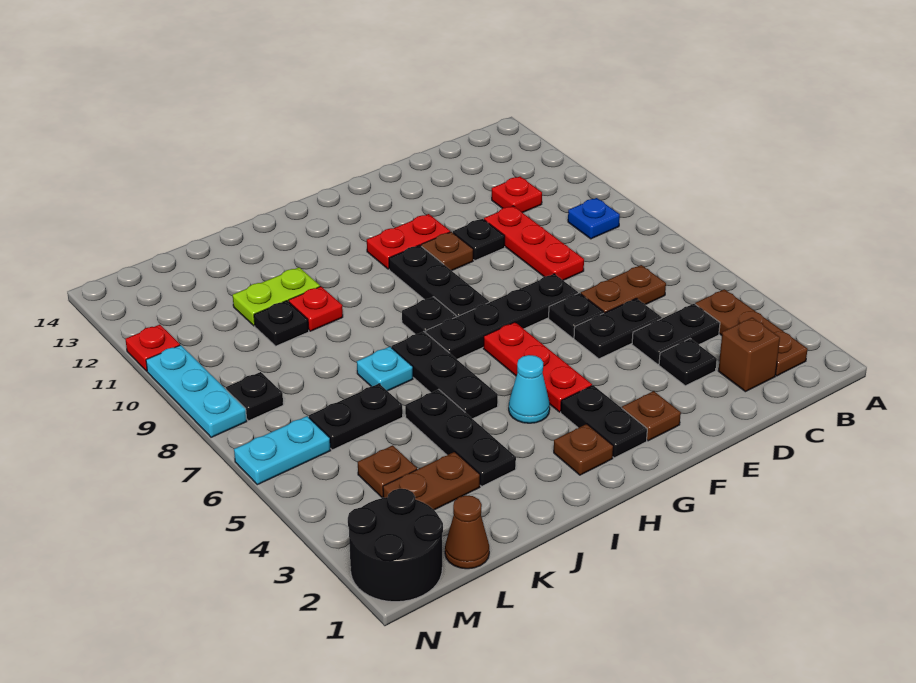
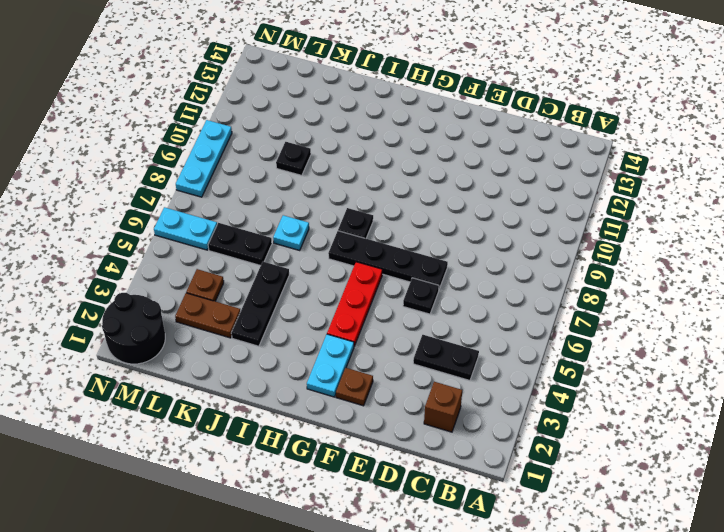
cyan 1x2 plate [307,334,354,397] -> black 1x2 plate [561,385,647,458]
none -> brown 1x3 plate [695,289,808,376]
none -> blue 1x1 plate [568,198,620,239]
none -> brown 1x2 plate [581,265,666,313]
none -> red 1x1 plate [492,177,542,213]

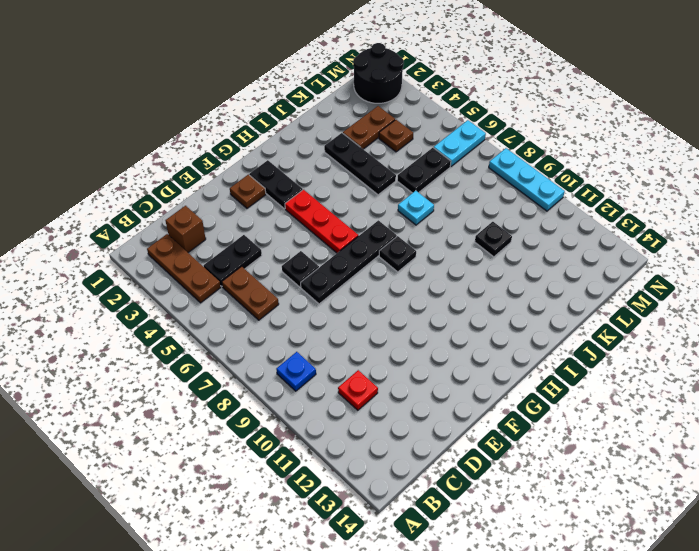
brown 1x2 plate [222,267,279,320] -> brown 1x2 plate turned to [581,265,666,313]
none -> black 1x1 plate [659,339,717,386]
none -> black 1x2 plate [574,298,662,359]
none -> red 1x3 plate [484,206,584,281]
none -> black 1x1 plate [453,219,505,260]

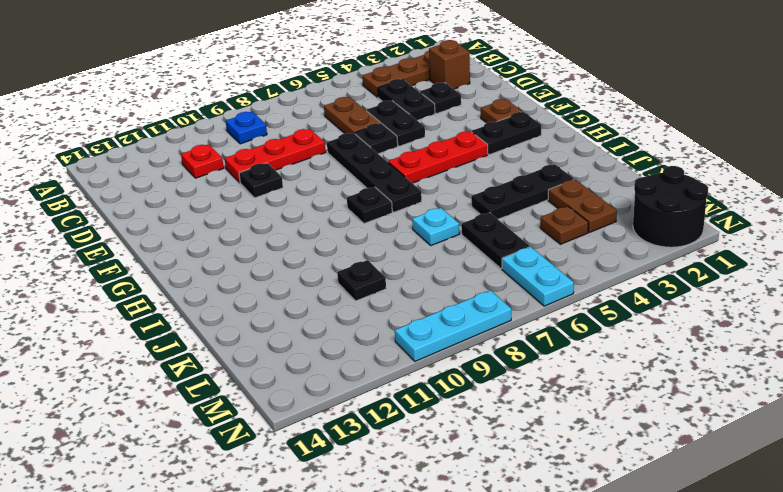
none -> brown 1x1 plate [421,232,473,271]
none -> red 1x2 plate [367,214,450,269]
none -> black 1x3 plate [389,245,489,317]
none -> brown 1x1 plate [554,424,613,475]

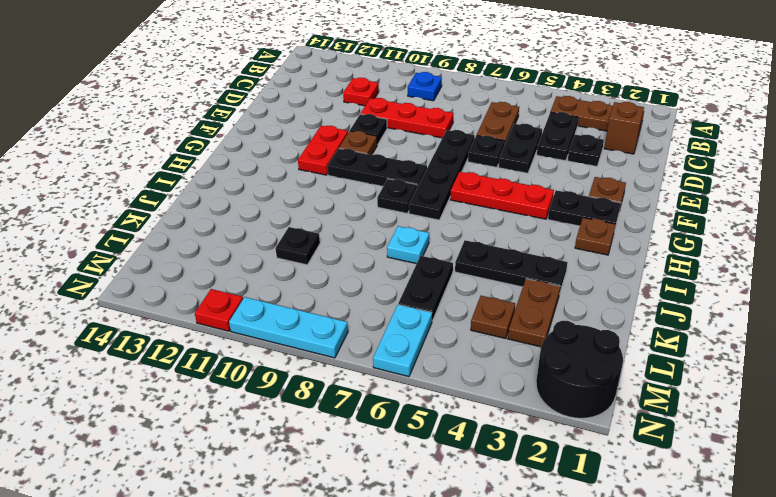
none -> cyan 1x1 cone [509,355,550,423]
none -> black 1x3 plate [392,332,498,419]
none -> red 1x1 plate [289,286,343,331]
none -> lime 1x2 plate [233,267,320,326]

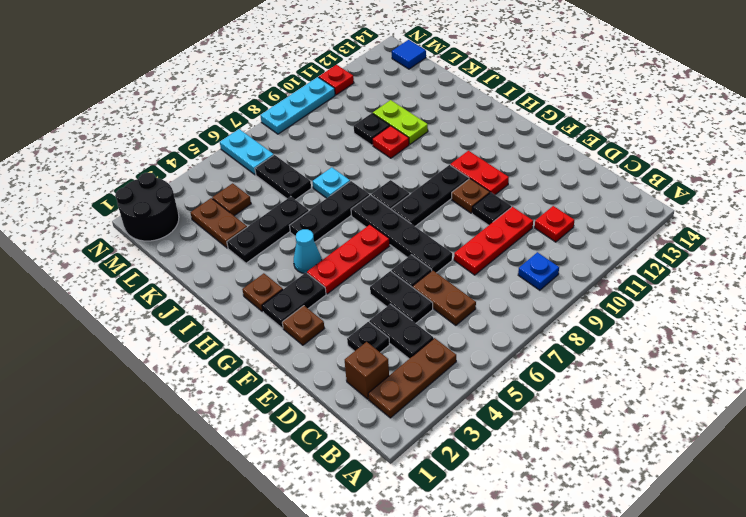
blue 1x1 tile [392,40,426,69] -> none
none -> brown 1x1 cone [445,495,489,569]
none -> black 1x1 plate [226,372,283,421]

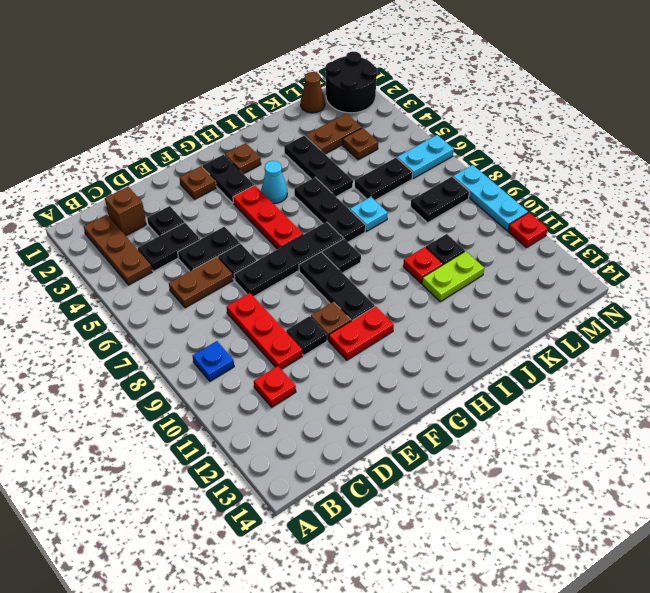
black 1x2 plate [411,177,469,223] -> black 1x1 plate [226,372,283,421]

